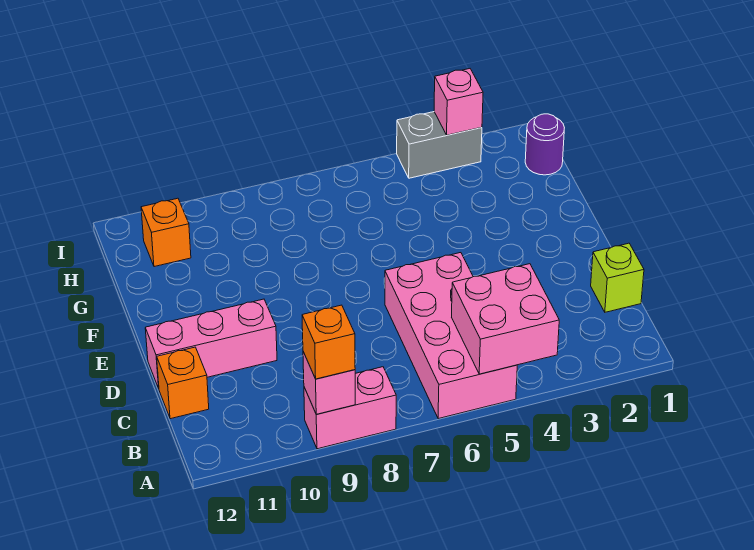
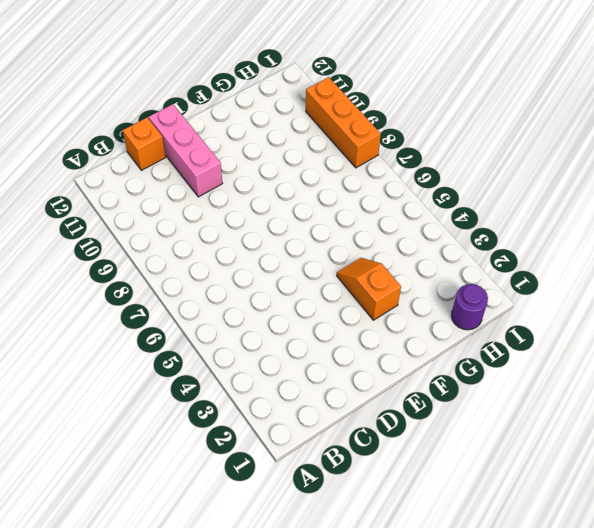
orange 1x2 slope [337,258,401,320] -> none
orange 1x3 brick [306,77,381,168] -> none
none -> pink 2x4 brick [385,253,517,419]
none -> pink 1x2 brick [304,367,396,449]
none -> lime 1x1 brick [591,243,644,312]

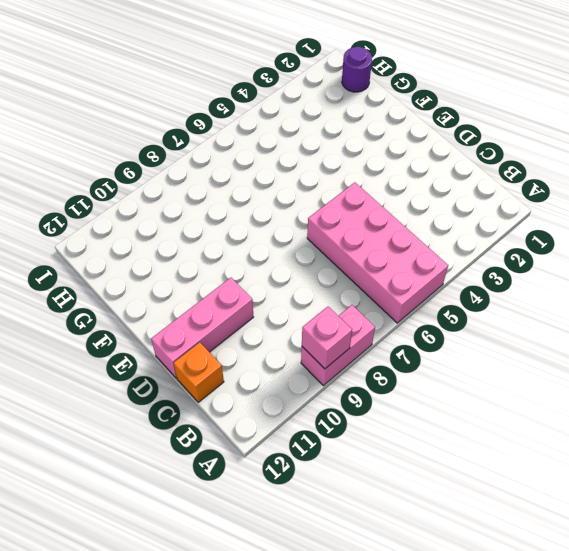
none -> lime 1x1 brick [591,243,644,312]
none -> orange 1x1 brick [141,198,191,267]
none -> grey 1x2 brick [397,112,482,178]

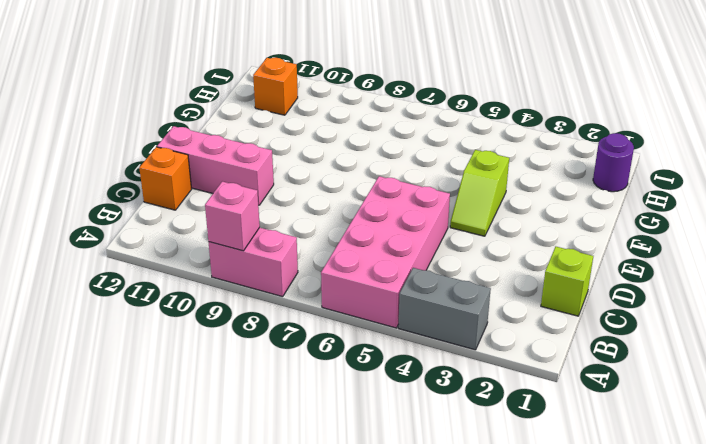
grey 1x2 brick [398,268,491,350] -> grey 1x2 brick moved to [397,112,482,178]
lime 1x2 slope [450,150,509,236] -> none
none -> pink 2x2 brick [452,264,559,374]
none -> pink 1x1 brick [434,69,483,135]
none -> orange 1x1 brick [302,305,355,379]

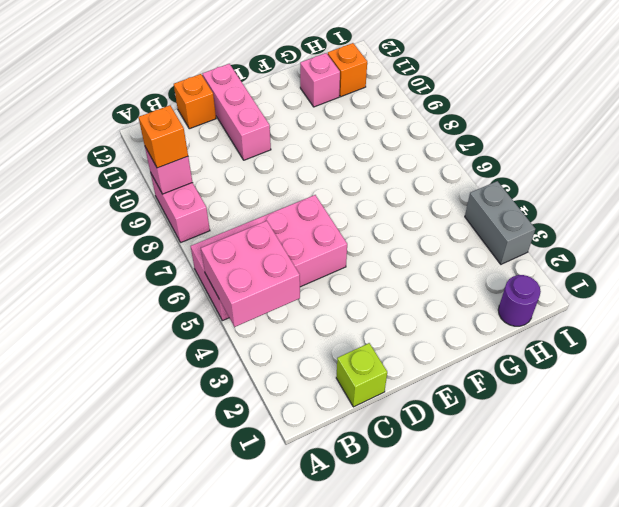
pink 1x1 brick [300,53,340,107] -> pink 1x1 brick moved to [434,69,483,135]

